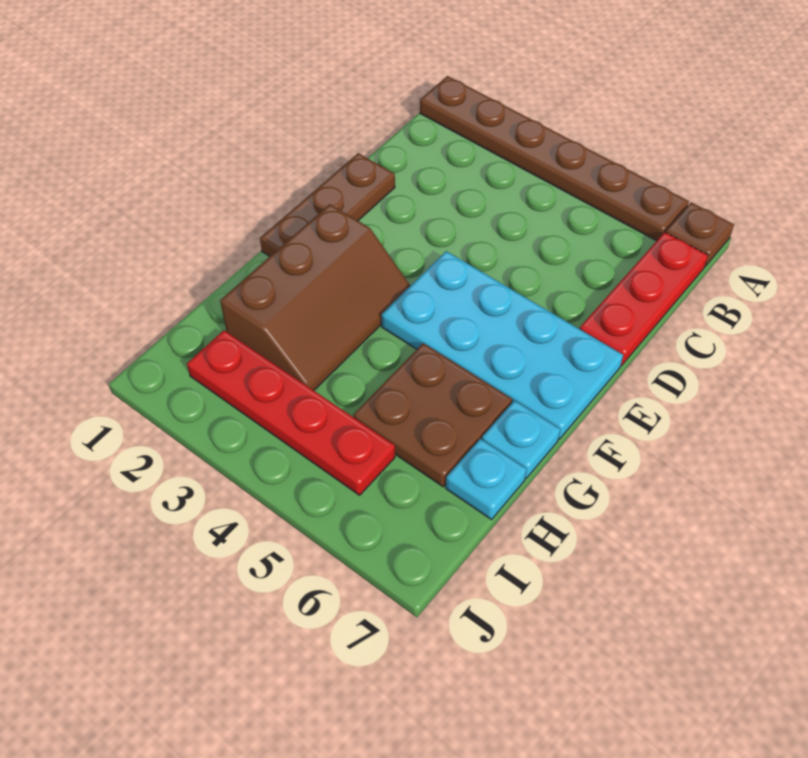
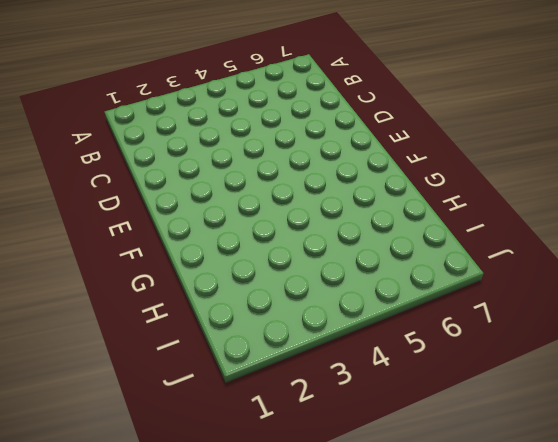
none -> brown 1x6 plate [420,76,689,241]
none -> brown 1x1 plate [666,202,734,267]

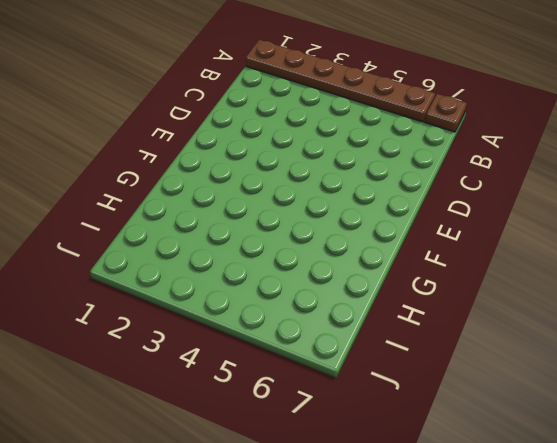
none -> red 1x3 plate [580,232,708,366]
none -> brown 1x3 plate [260,153,395,256]

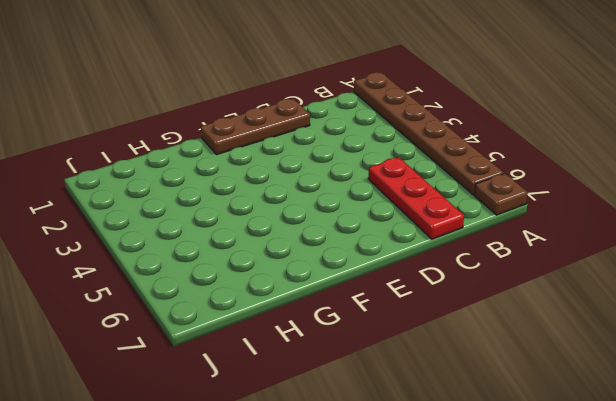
red 1x3 plate [368,157,464,239] -> red 1x3 plate turned to [580,232,708,366]
none -> cyan 2x4 plate [381,251,623,439]
none -> brown 2x3 slope [220,204,410,390]

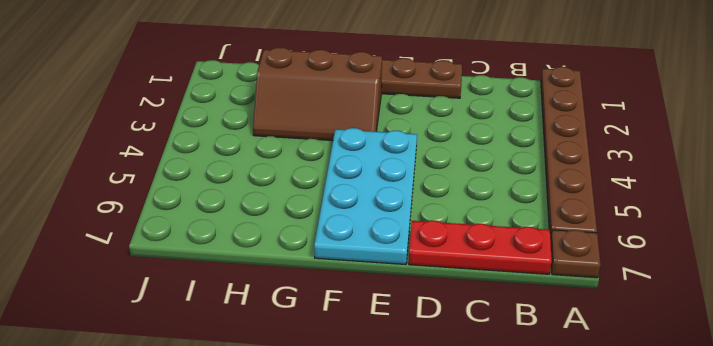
none -> brown 2x2 plate [353,343,512,487]
none -> cyan 1x1 plate [482,400,560,478]

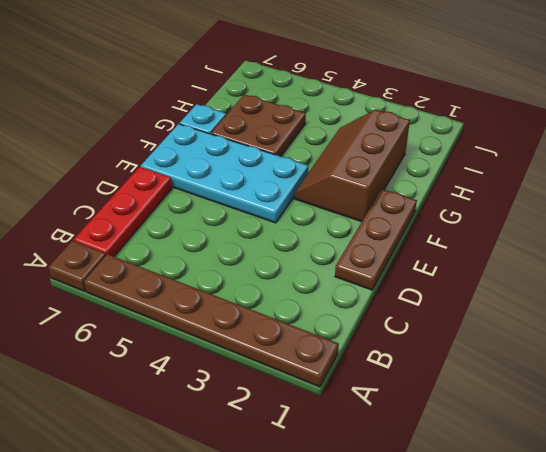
none -> cyan 1x1 plate [446,439,527,519]
none -> red 1x4 plate [187,330,395,495]

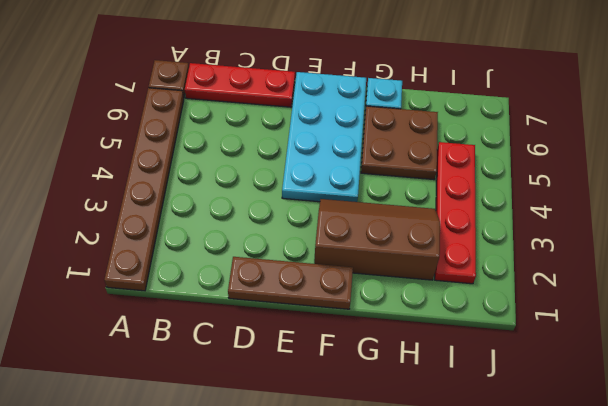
none -> cyan 1x1 plate [446,439,527,519]

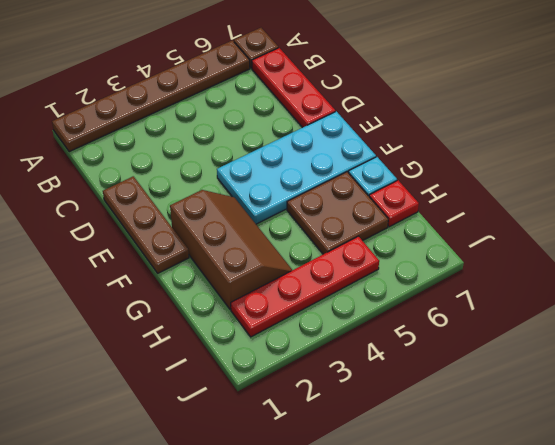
red 1x1 plate [369,180,419,227] -> cyan 1x1 plate [446,439,527,519]

